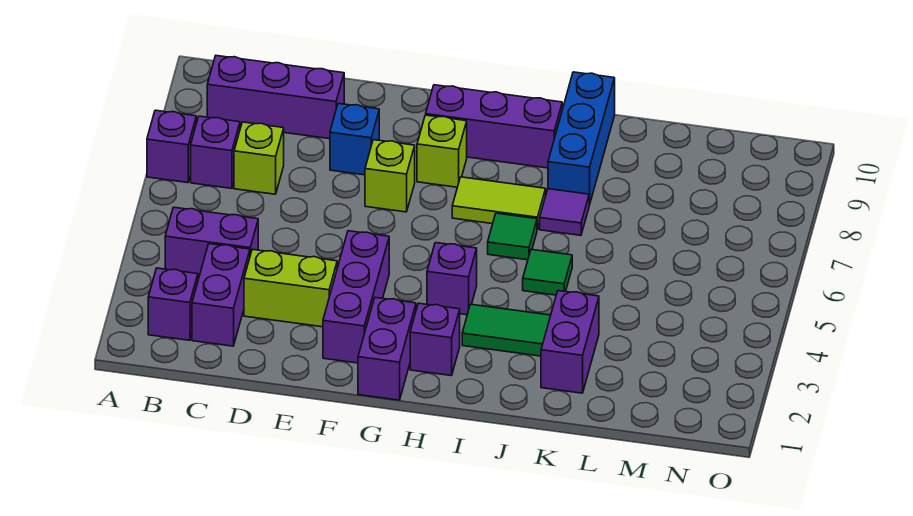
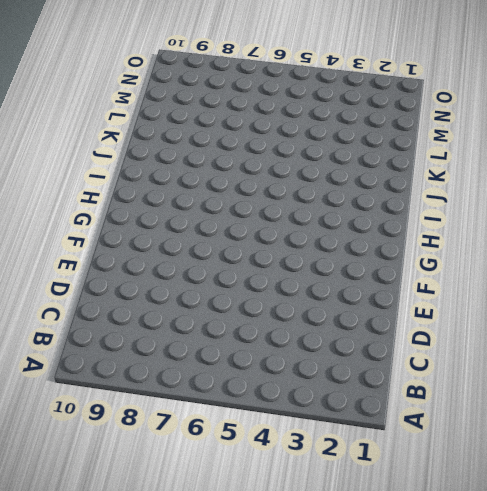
none -> purple 1x1 brick [147,110,196,183]
none -> purple 1x1 brick [148,268,198,340]
none -> purple 1x2 brick [165,207,258,279]

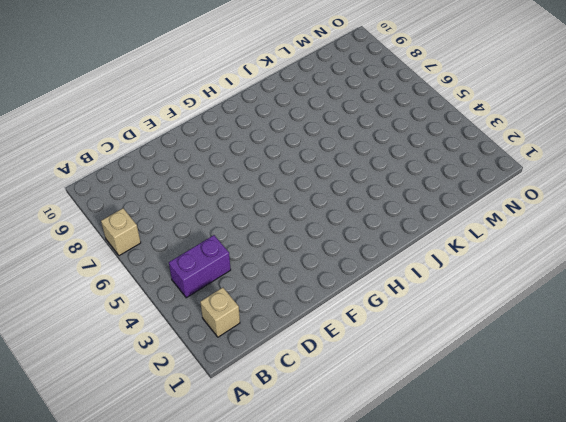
tan 1x1 brick [101,208,141,256] -> purple 1x1 brick [147,110,196,183]
tan 1x1 brick [200,288,240,337] -> purple 1x1 brick [148,268,198,340]
none -> purple 1x1 brick [191,116,240,188]
none -> purple 1x3 brick [207,56,344,139]
none -> purple 1x2 brick [192,244,250,346]

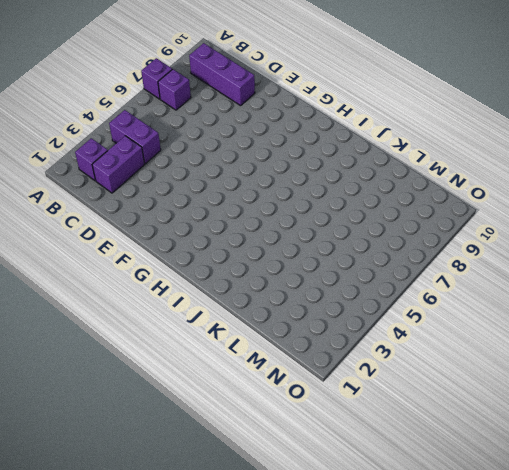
none -> lime 1x1 brick [234,122,284,194]
none -> lime 1x2 brick [244,249,337,327]
none -> blue 1x1 brick [330,103,379,175]

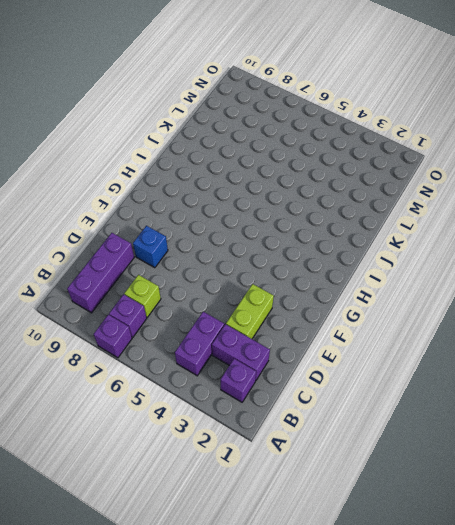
none -> purple 1x3 brick [323,231,389,363]
none -> lime 1x1 brick [365,140,415,212]
none -> purple 1x2 brick [358,298,416,400]

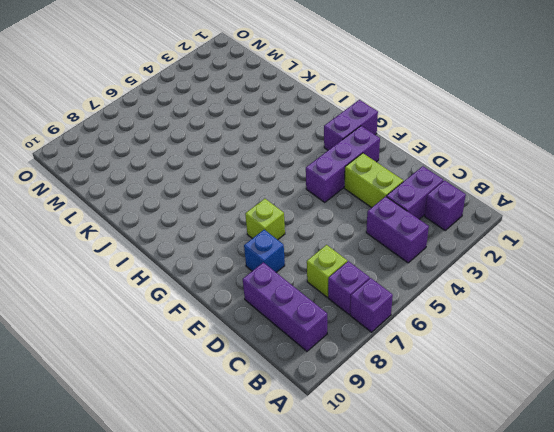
none -> lime 1x1 brick [417,115,467,187]
none -> purple 1x3 brick [426,85,562,168]
none -> purple 1x1 brick [410,303,460,376]

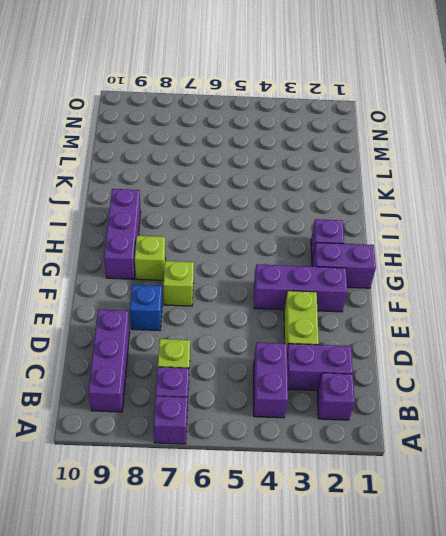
none -> purple 1x1 brick [427,243,477,315]
none -> lime 1x2 tile [452,177,546,229]
none -> green 1x2 tile [462,304,551,356]

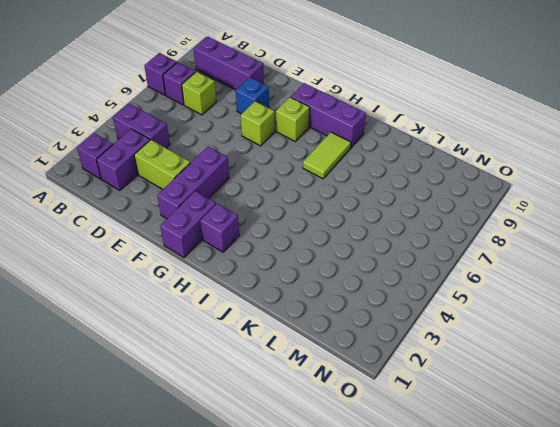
lime 1x2 tile [303,132,351,179] -> lime 1x2 tile turned to [452,177,546,229]
none -> purple 1x1 brick [427,243,477,315]
none -> green 1x2 tile [462,304,551,356]
none -> green 1x1 tile [488,213,537,260]

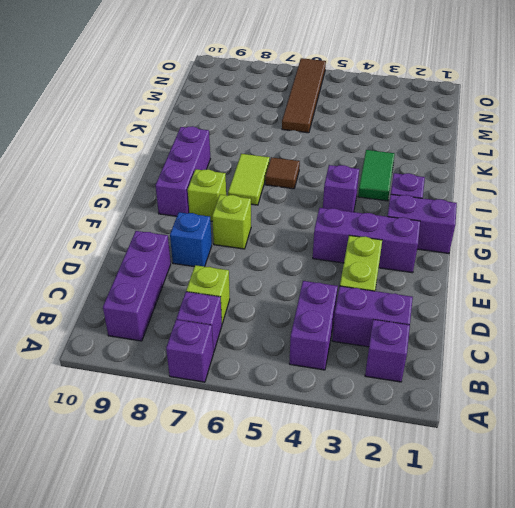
brown 1x1 tile [265,157,300,189] -> green 1x1 tile [488,213,537,260]
brown 1x4 tile [282,58,326,133] -> none
none -> green 1x1 tile [523,250,572,295]
none -> purple 1x1 tile [540,189,589,235]
none -> blue 1x3 brick [548,72,615,205]

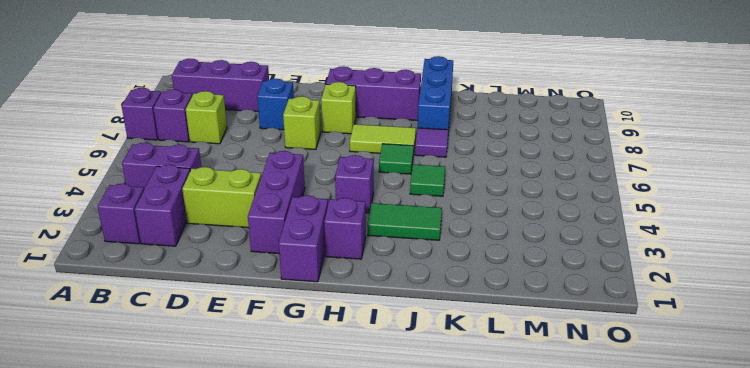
none -> purple 1x2 brick [541,291,599,393]

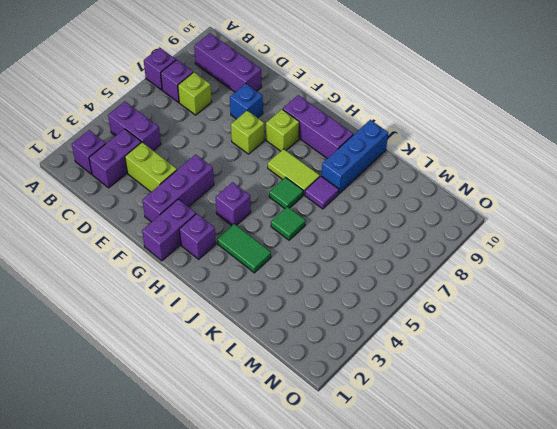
none -> purple 1x2 brick [541,291,599,393]

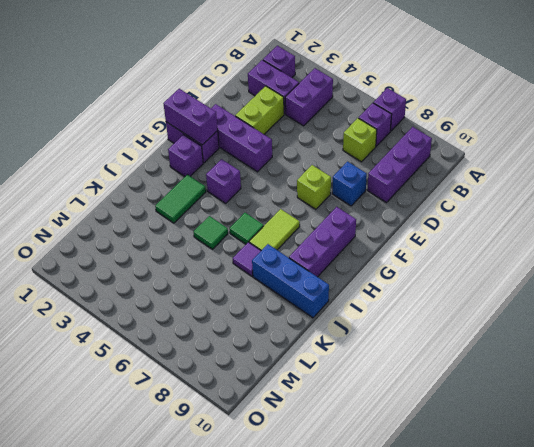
purple 1x2 brick [163,89,218,145] -> purple 1x2 brick moved to [541,291,599,393]
none -> lime 1x1 brick [417,115,467,187]

